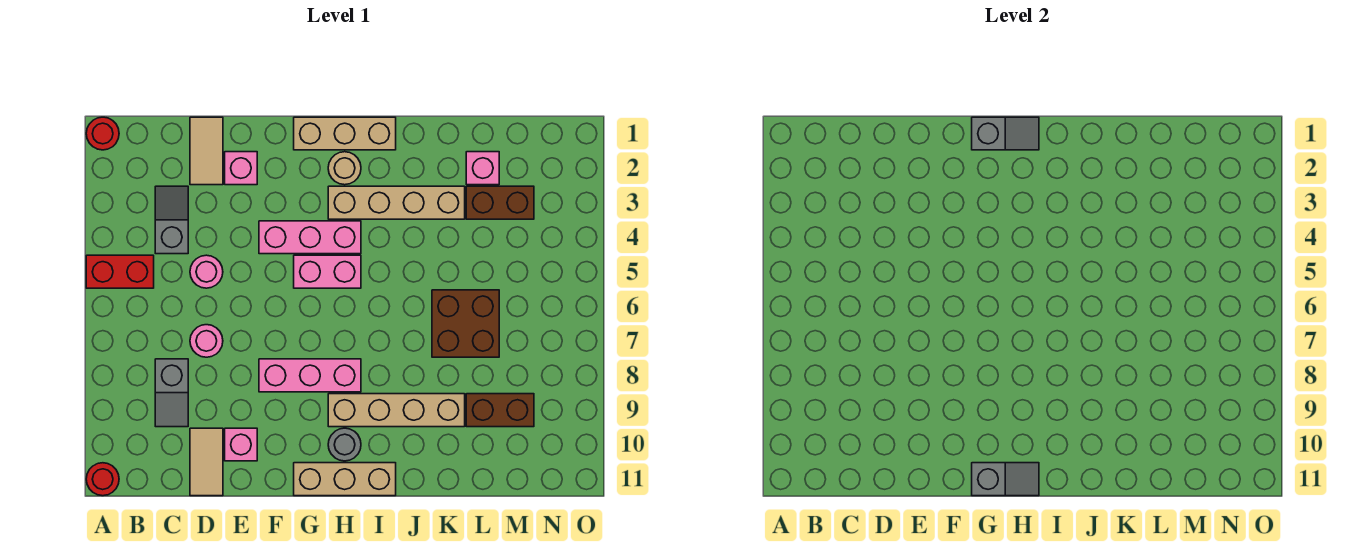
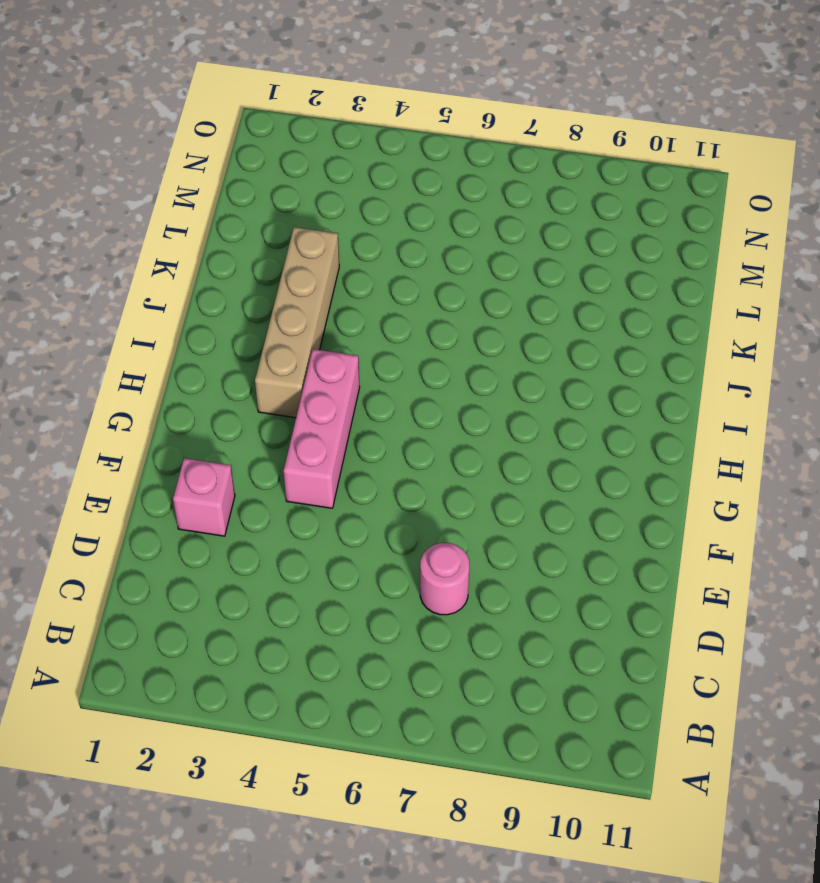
none -> red 1x1 round brick [86,117,119,150]
none -> red 1x2 brick [86,255,154,288]
none -> red 1x1 round brick [86,463,119,496]

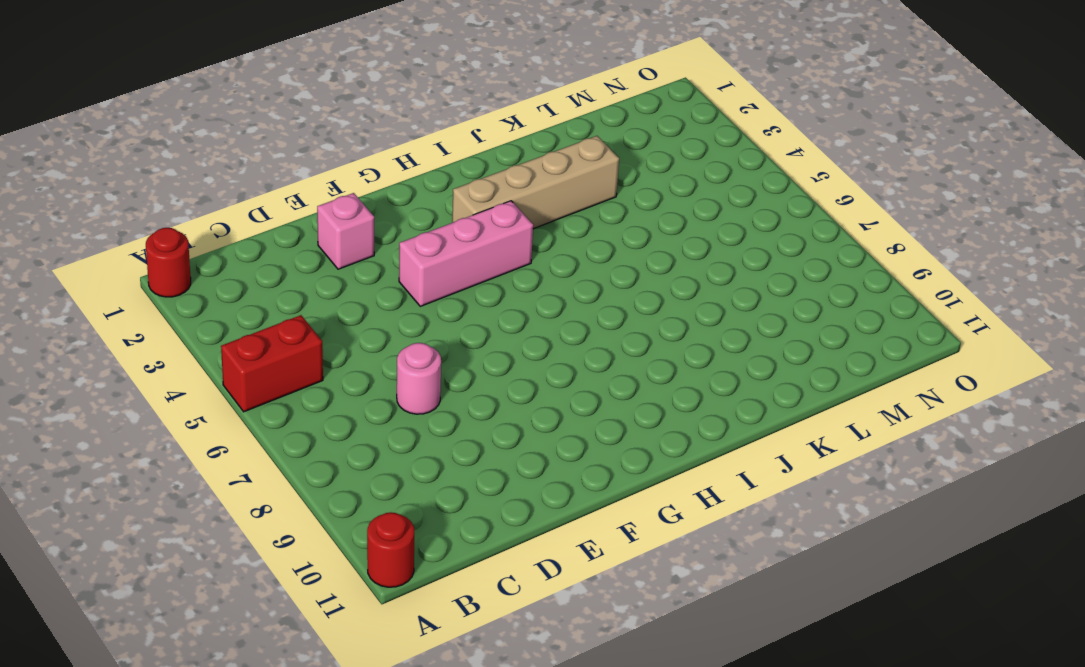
none -> grey 1x2 slope [155,186,188,254]
none -> grey 1x2 slope [155,359,188,427]
none -> tan 1x2 tile [190,117,223,185]

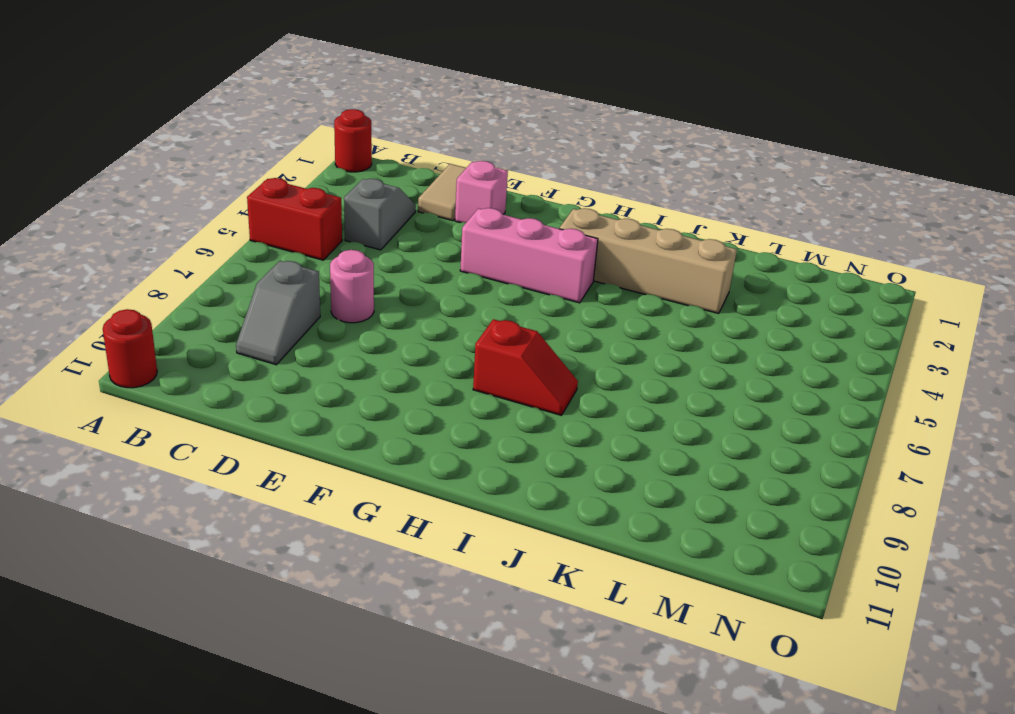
red 1x2 slope [473,319,578,415] -> pink 1x3 brick [259,359,361,392]
none -> pink 1x1 round brick [190,255,223,288]
none -> tan 1x2 tile [190,428,223,496]
none -> pink 1x1 brick [225,428,257,461]

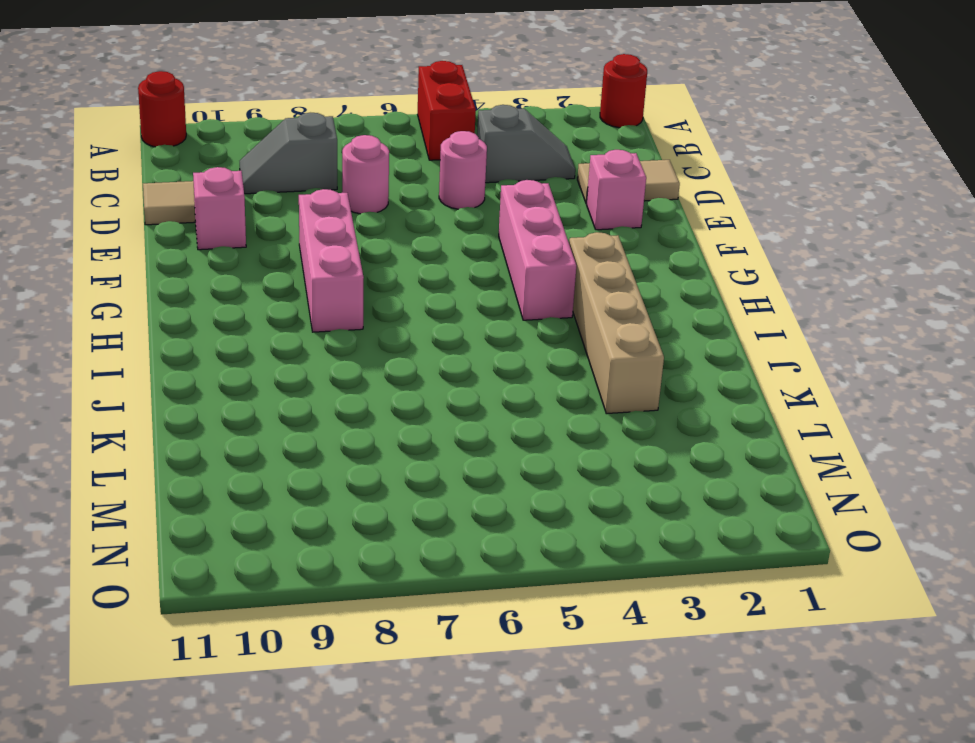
none -> tan 1x3 brick [294,117,396,150]
none -> pink 1x2 brick [294,255,361,288]
none -> tan 1x3 brick [294,463,396,496]

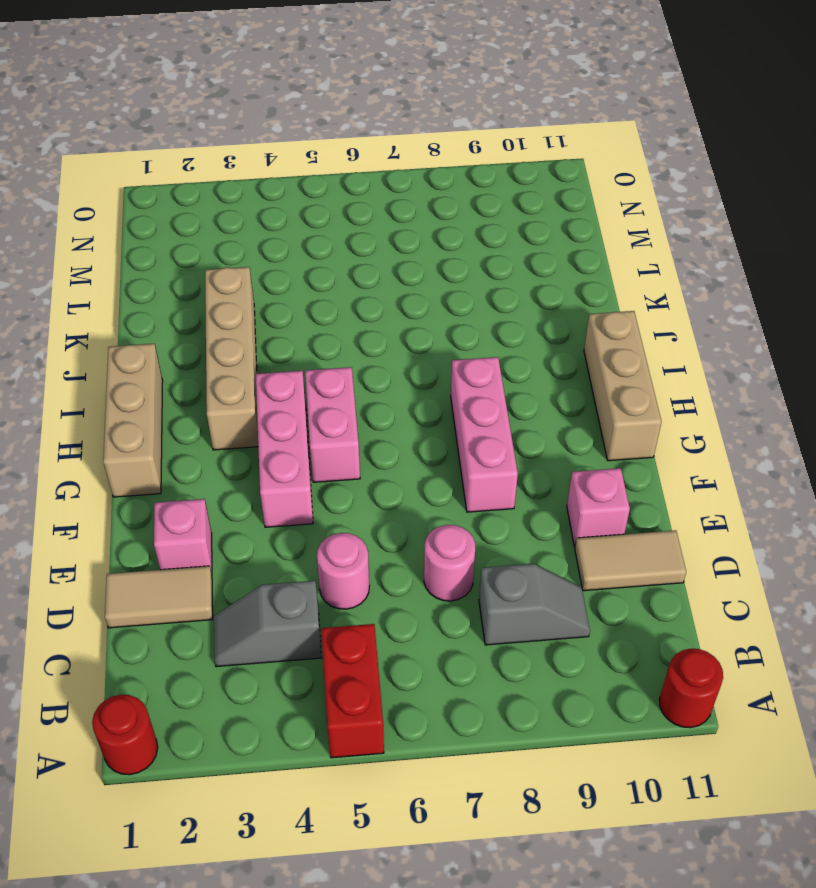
none -> tan 1x1 round brick [328,152,361,185]
none -> tan 1x4 brick [328,394,465,427]
none -> grey 1x1 round brick [328,428,361,461]

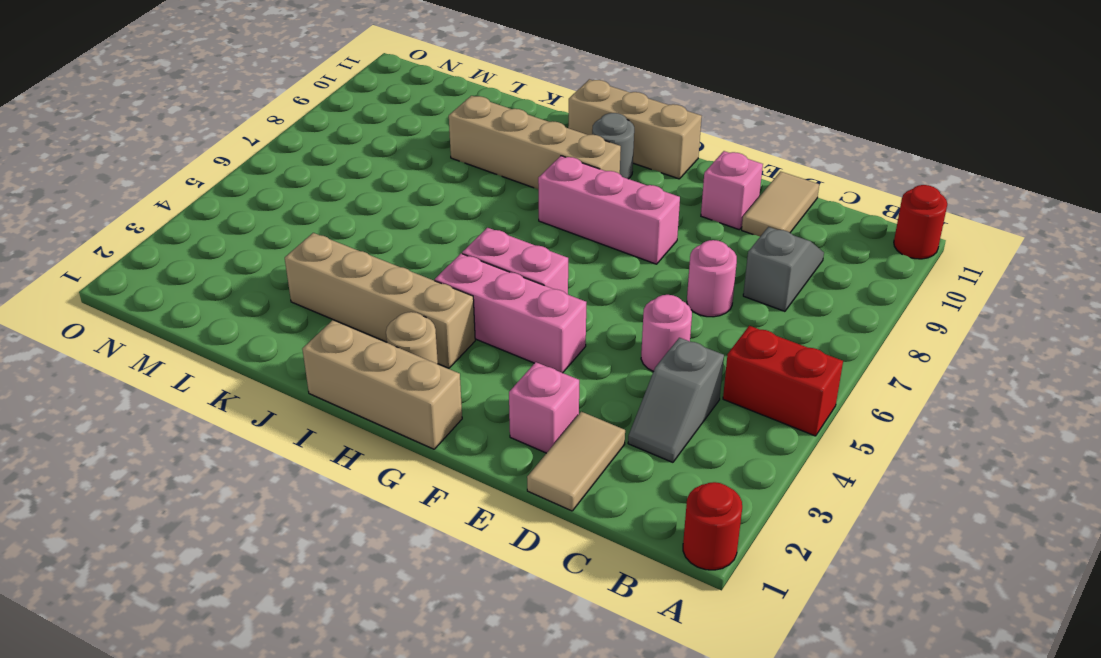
none -> brown 2x2 brick [432,290,499,357]
none -> pink 1x1 brick [466,152,499,185]
none -> brown 1x2 brick [466,186,534,219]

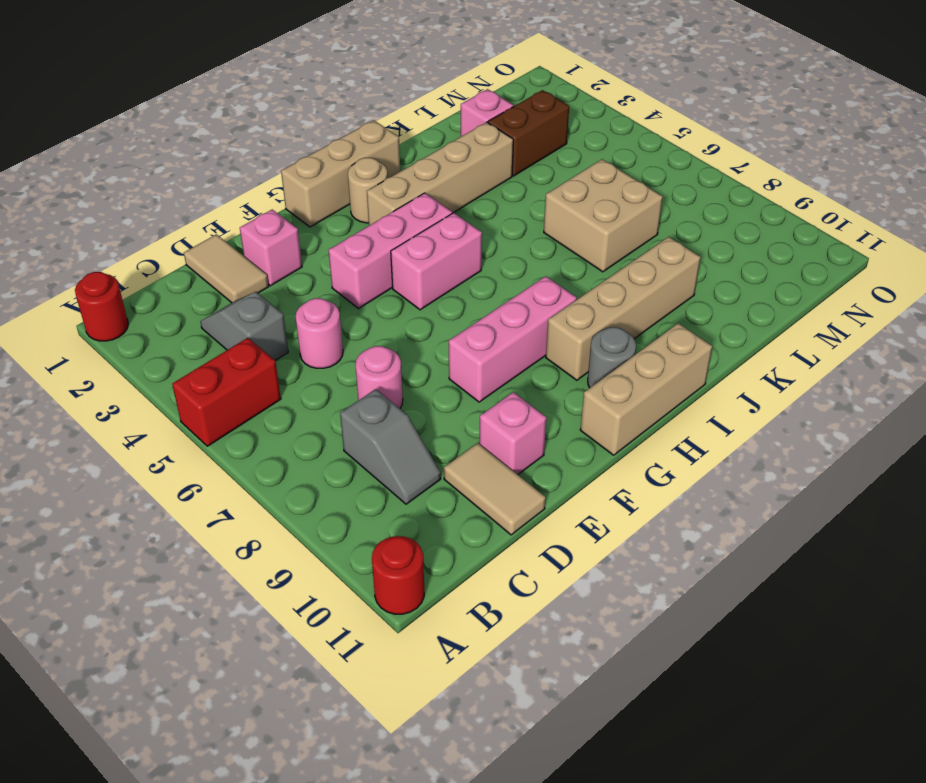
tan 2x2 brick [544,159,663,272] -> brown 2x2 brick [432,290,499,357]
none -> brown 1x2 brick [466,394,534,427]
none -> grey 1x2 slope [972,117,1039,150]
none -> grey 1x2 slope [972,463,1039,496]

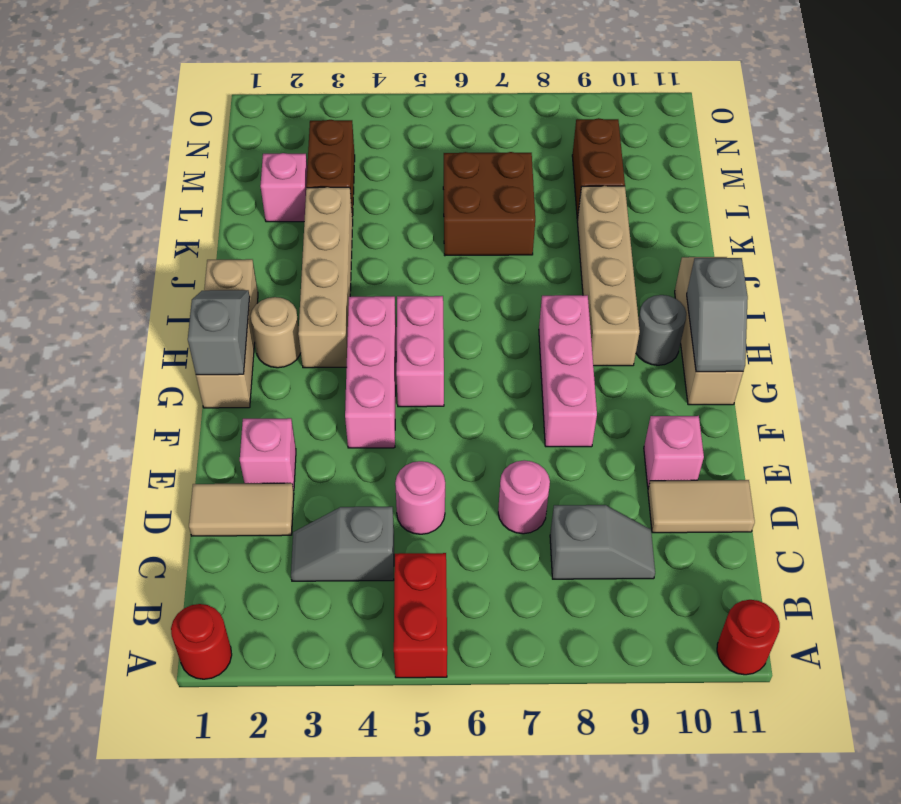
grey 1x2 slope [687,258,748,372] -> grey 1x2 slope turned to [972,463,1039,496]

